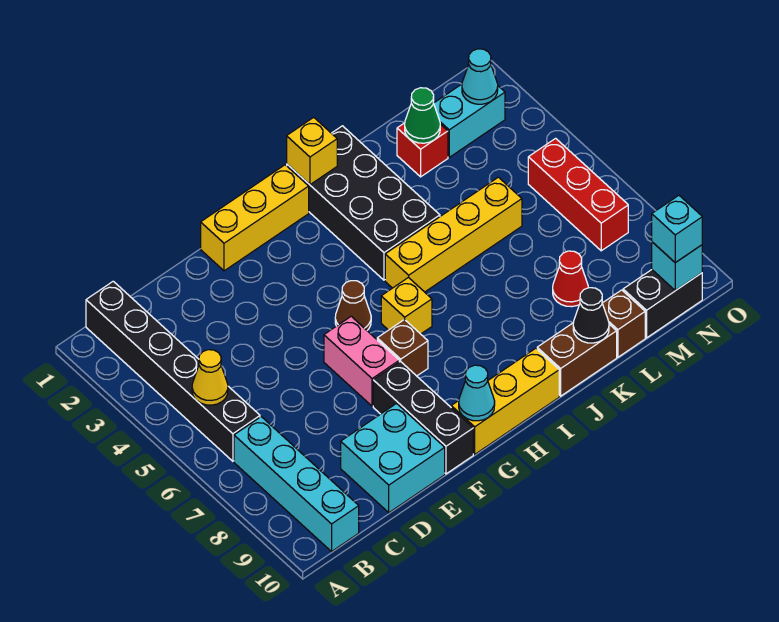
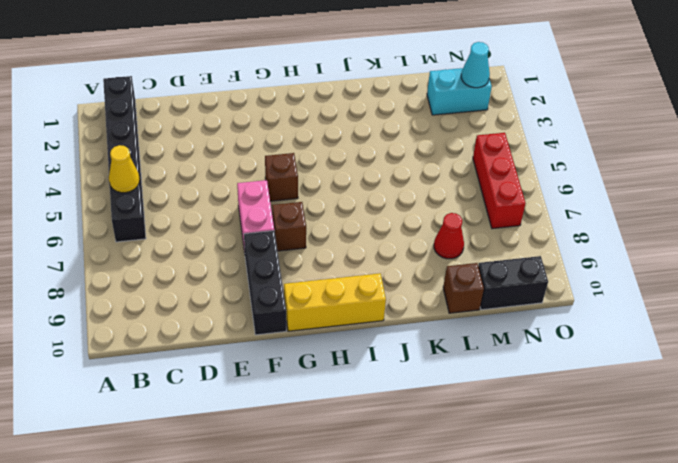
brown 1x1 brick [265,153,298,201] -> brown 1x1 cone [335,281,371,330]
none -> cyan 1x4 brick [234,417,359,551]
none -> cyan 2x2 brick [341,404,445,513]
none -> yellow 1x3 brick [201,165,309,271]

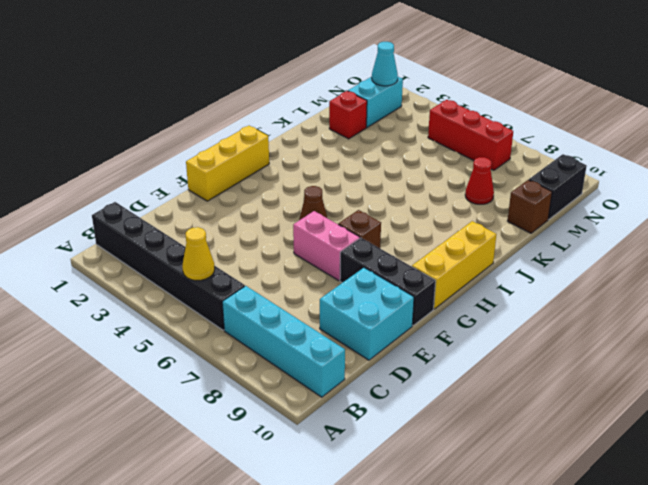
none -> yellow 1x1 brick [381,277,432,334]
none -> black 2x4 brick [287,126,440,280]
none -> yellow 1x4 brick [385,177,522,292]

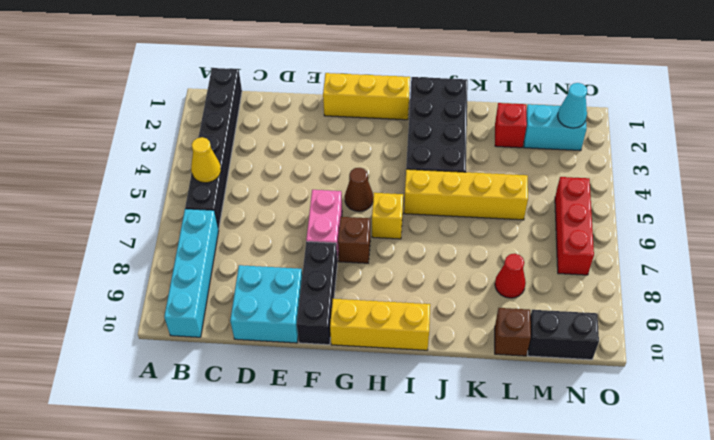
none -> brown 1x2 brick [537,323,617,396]
none -> cyan 1x1 cone [459,365,495,421]
none -> yellow 1x1 brick [287,117,337,185]

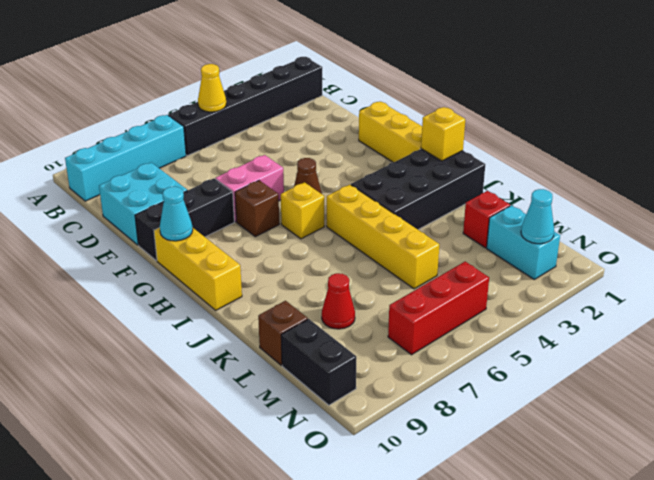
none -> brown 1x2 brick [537,323,617,396]
none -> black 1x1 cone [573,288,609,343]
none -> green 1x1 cone [405,88,440,143]

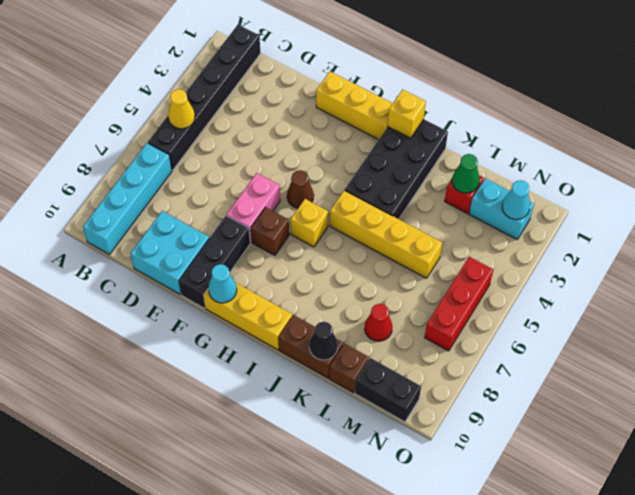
none -> cyan 1x1 brick [652,242,702,291]
none -> cyan 1x1 brick [652,195,702,263]

